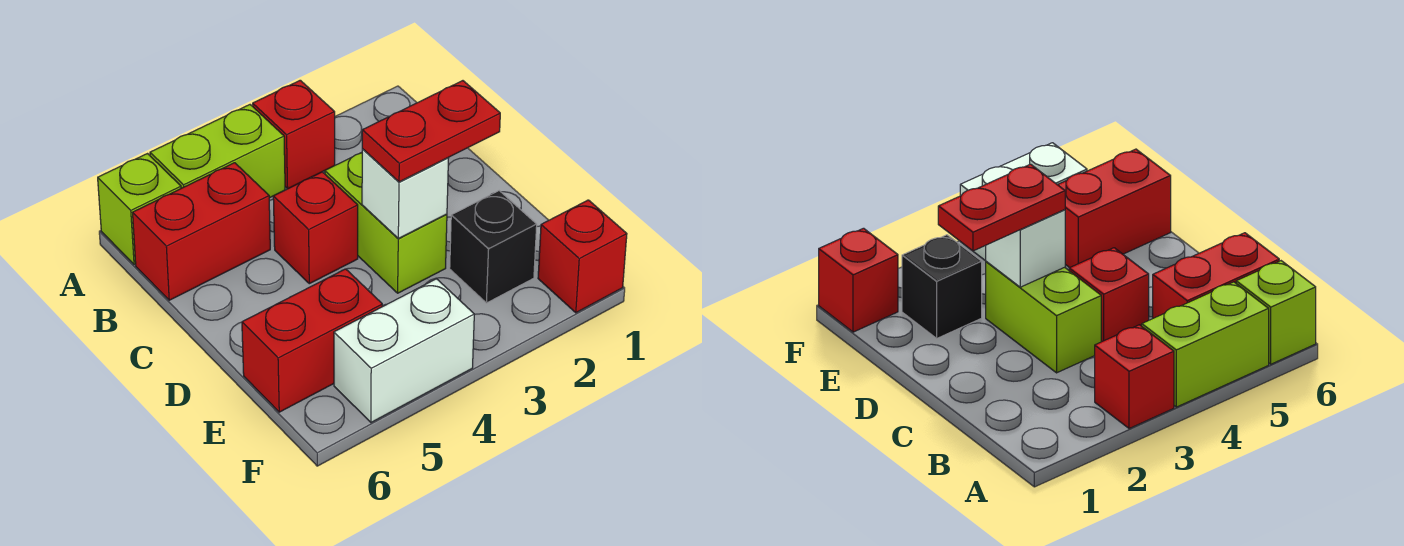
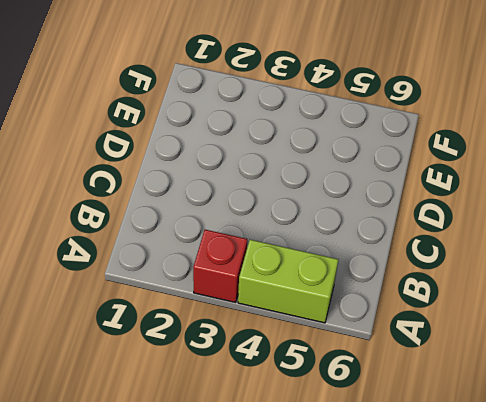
none -> lime 1x1 brick [98,154,181,265]
none -> red 1x2 brick [133,163,270,300]
none -> lime 1x2 brick [325,152,447,293]

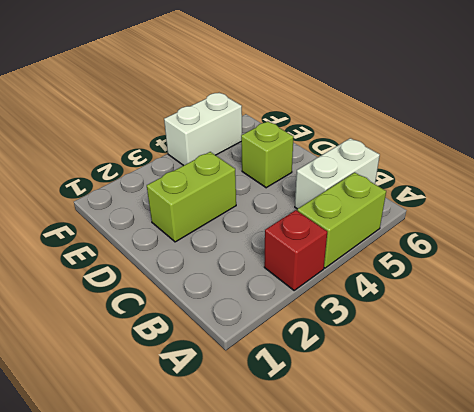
white 1x2 brick [295,138,380,209] -> red 1x2 brick [133,163,270,300]
lime 1x2 brick [147,152,236,242] -> lime 1x2 brick turned to [325,152,447,293]
lime 1x1 brick [241,121,294,188] -> lime 1x1 brick moved to [98,154,181,265]
none -> red 1x1 brick [273,172,358,284]
none -> black 1x1 brick [450,191,537,303]
none -> red 1x2 brick [242,269,382,412]

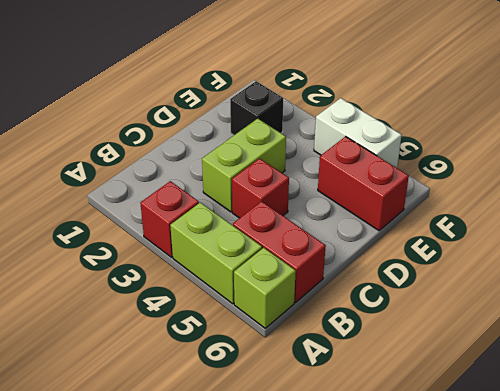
none -> red 1x1 brick [538,200,627,313]
none -> white 1x1 brick [362,149,448,238]
none -> red 1x2 plate [362,81,500,182]

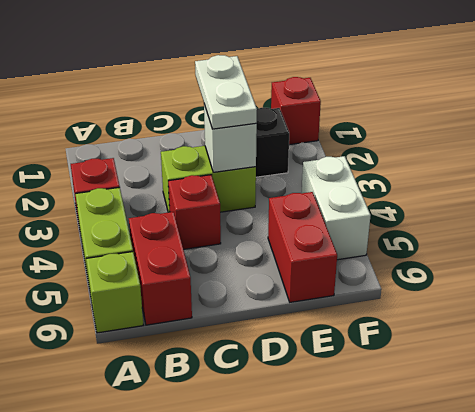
white 1x2 plate [195,55,257,129] -> red 1x2 plate [362,81,500,182]

